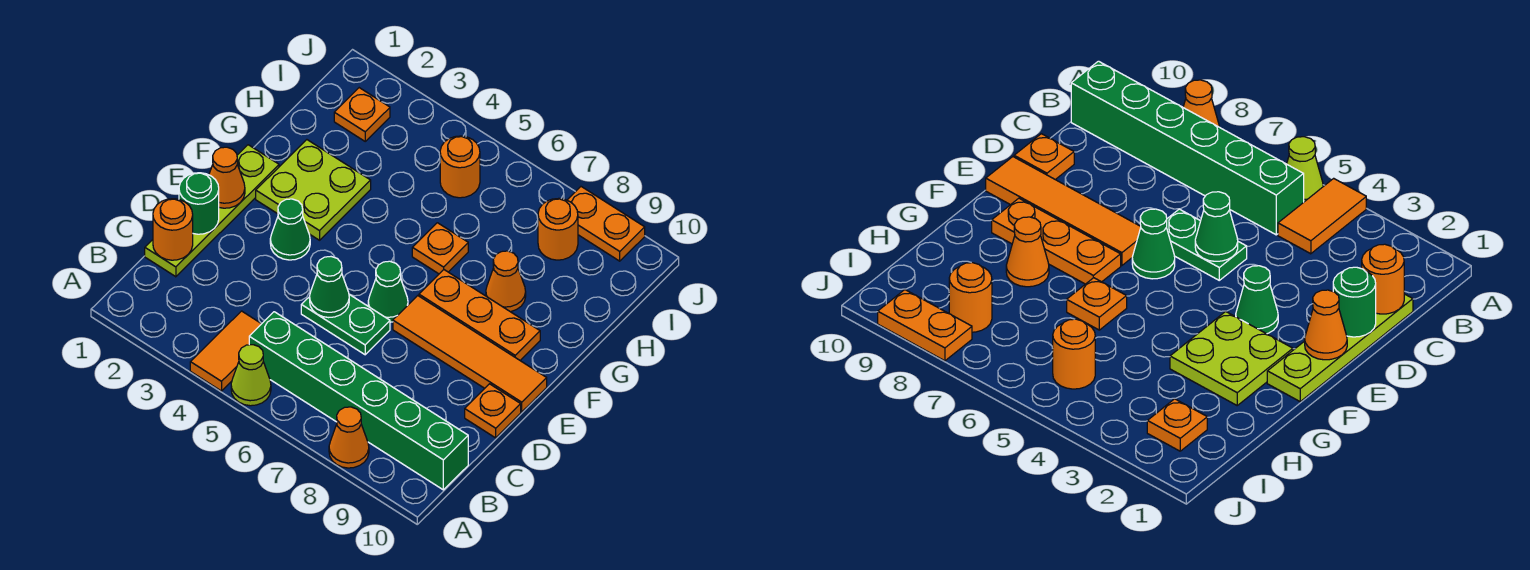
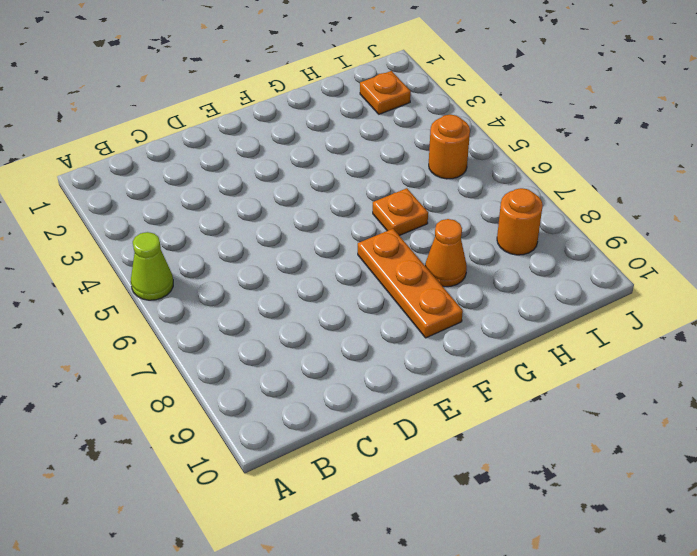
none -> orange 1x2 tile [190,311,261,391]
none -> orange 1x1 cone [329,407,369,468]
none -> green 1x6 brick [249,312,468,490]

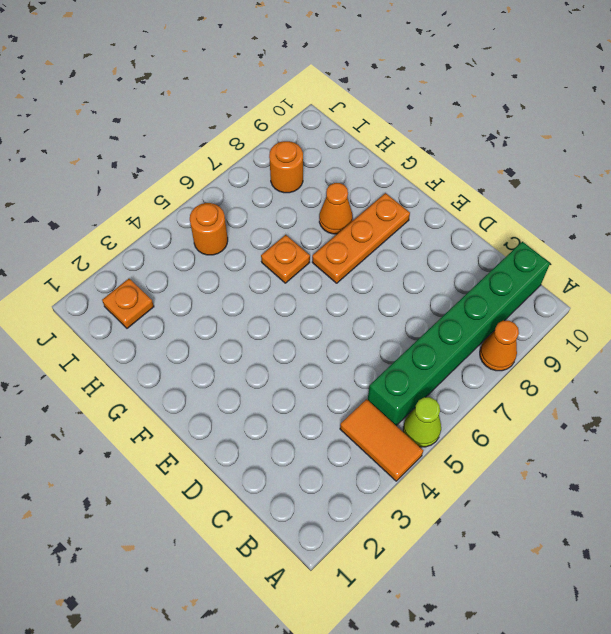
none -> lime 1x4 plate [145,145,279,277]
none -> green 1x2 plate [301,294,390,355]
none -> orange 1x1 plate [465,384,521,438]

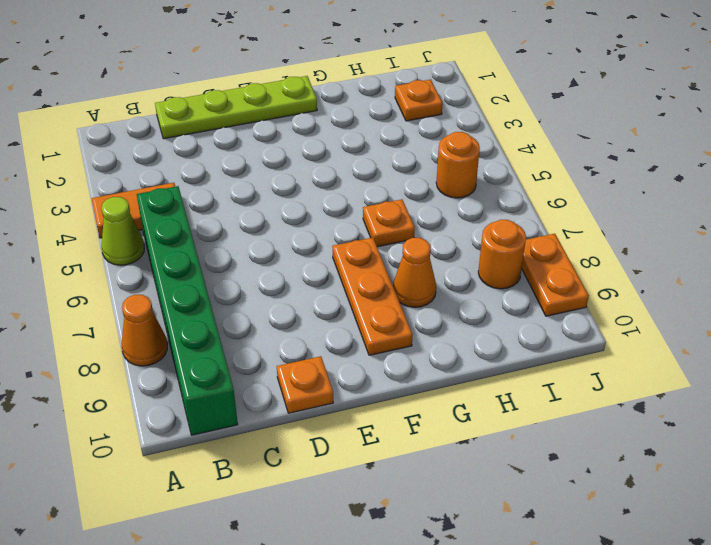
none -> green 1x2 plate [301,294,390,355]
none -> green 1x1 cone [270,199,310,260]
none -> green 1x1 cone [368,261,408,322]

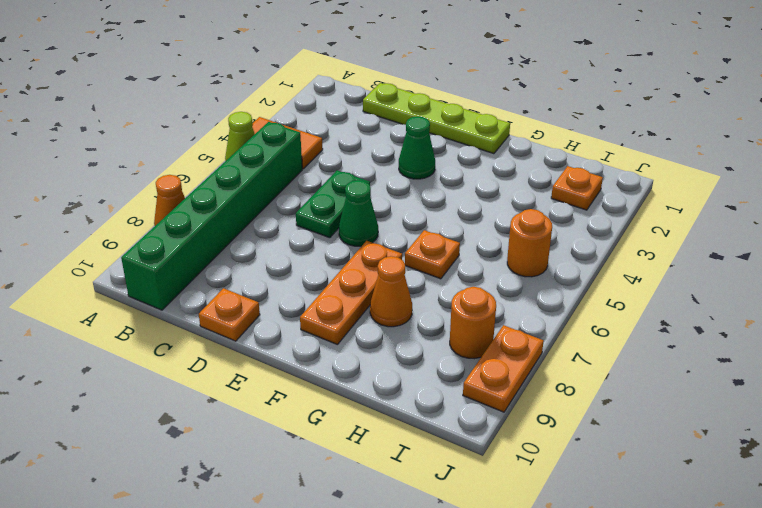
none -> orange 1x4 tile [393,296,547,412]
none -> lime 2x2 plate [256,140,371,240]
none -> orange 1x1 round brick [153,199,193,260]

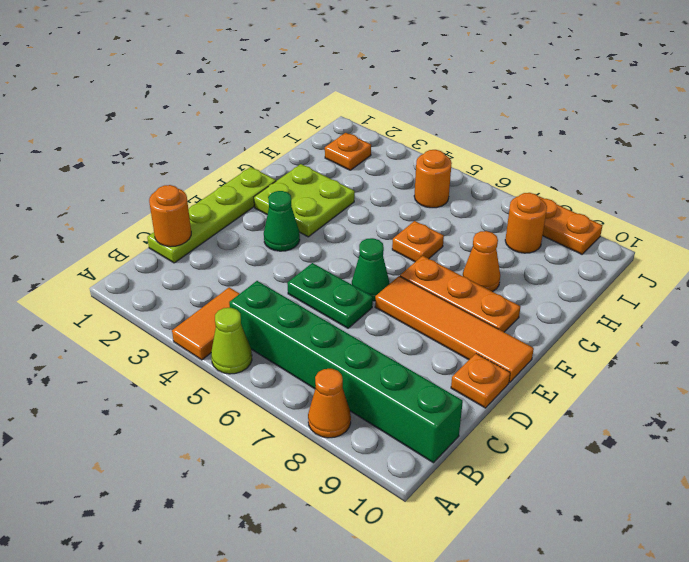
none -> green 1x1 round brick [179,173,219,234]
none -> green 1x1 cone [310,257,349,318]
none -> orange 1x1 cone [209,147,245,208]

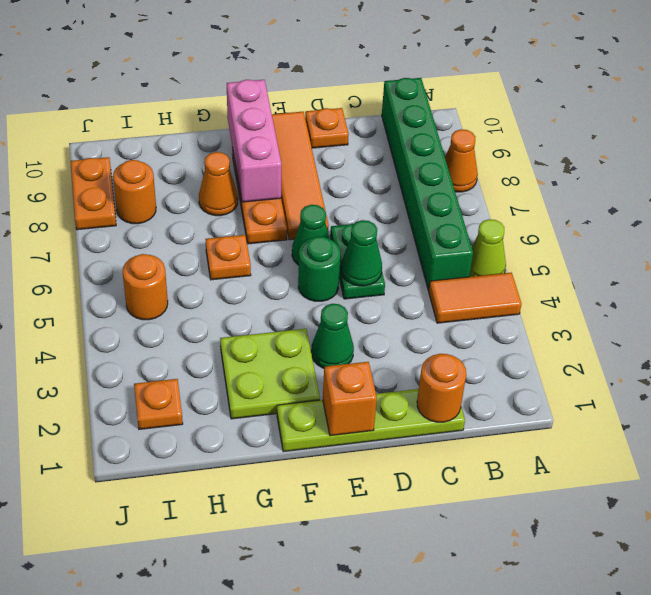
orange 1x1 brick [323,362,377,436] -> orange 1x1 cone [209,147,245,208]
green 1x1 round brick [298,236,340,301] -> green 1x1 round brick moved to [179,173,219,234]
pink 1x3 brick [227,80,281,202] -> none

